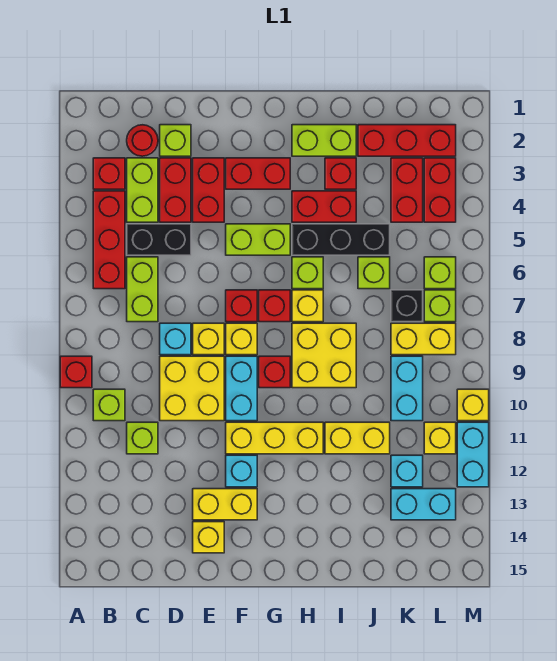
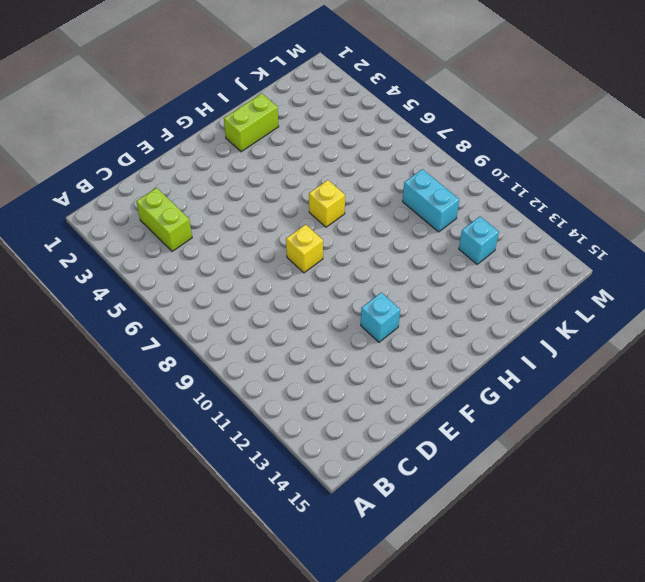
none -> red 1x1 brick [60,356,92,388]
none -> red 1x1 brick [93,158,125,189]
none -> red 1x3 brick [93,191,125,289]
none -> lime 1x1 brick [93,389,125,421]

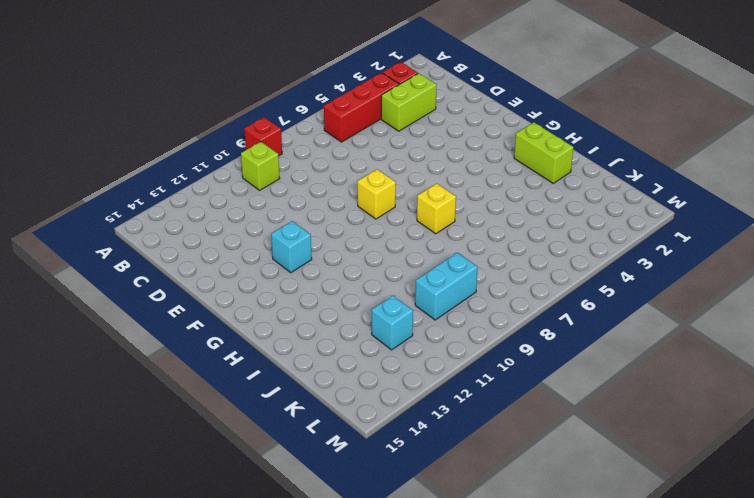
none -> red 1x1 round brick [127,125,158,156]
none -> black 1x2 brick [127,224,191,255]
none -> lime 1x2 brick [127,257,158,322]
none -> lime 1x1 brick [127,422,158,454]

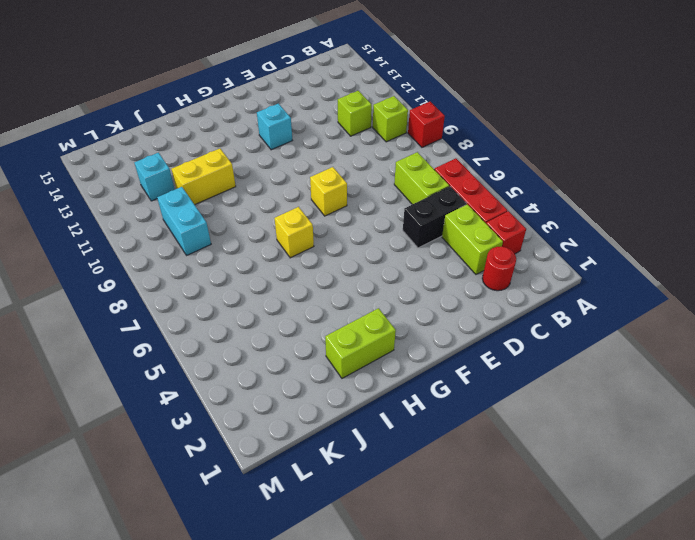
none -> lime 1x1 brick [160,125,191,156]
none -> red 1x2 brick [160,158,191,222]
none -> cyan 1x1 brick [160,323,191,355]
none -> yellow 2x2 brick [160,356,224,421]

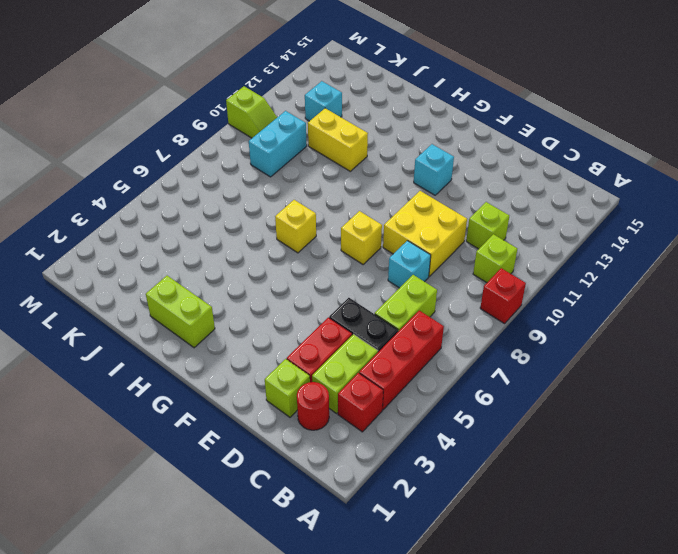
lime 1x2 slope [226,86,277,138] -> yellow 1x1 brick [457,389,489,421]
none -> red 1x2 brick [193,158,224,222]
none -> yellow 1x1 brick [193,323,224,355]
none -> yellow 1x2 brick [193,489,257,520]
none -> yellow 1x1 brick [193,522,224,553]

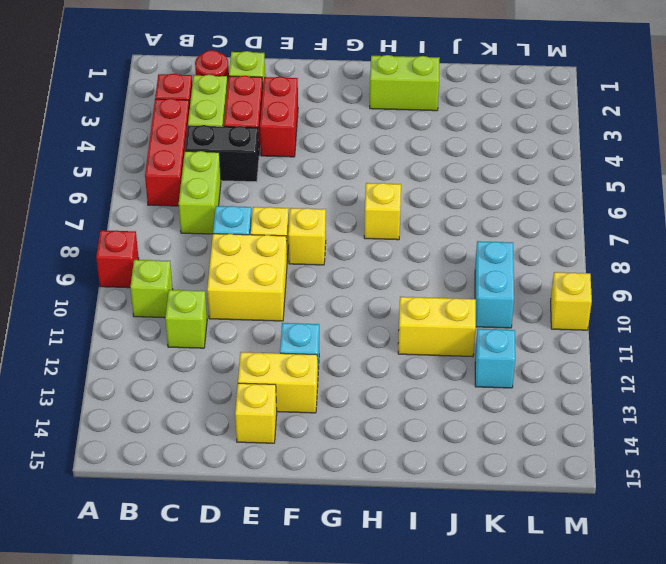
none -> red 1x2 brick [226,158,290,189]
none -> lime 1x2 brick [226,224,290,255]
none -> red 1x1 brick [226,290,257,322]
none -> cyan 1x2 brick [226,356,257,421]

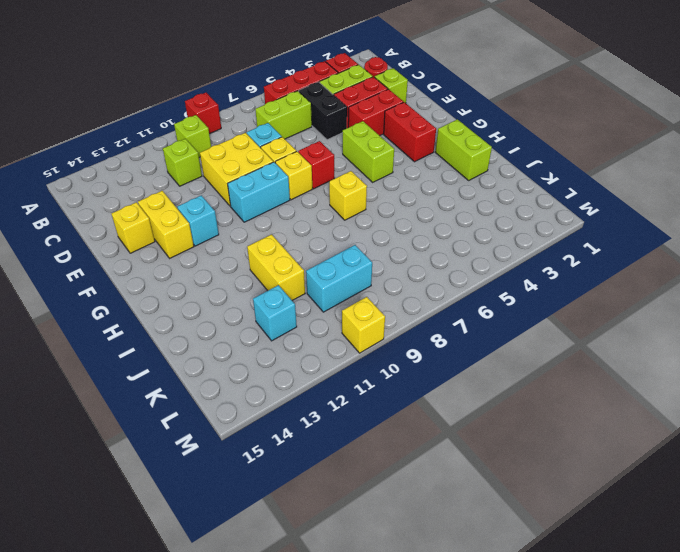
none -> yellow 1x3 brick [226,422,323,454]
none -> red 1x1 brick [259,290,290,322]
none -> red 1x1 brick [259,356,290,388]
none -> red 1x2 brick [292,191,356,222]

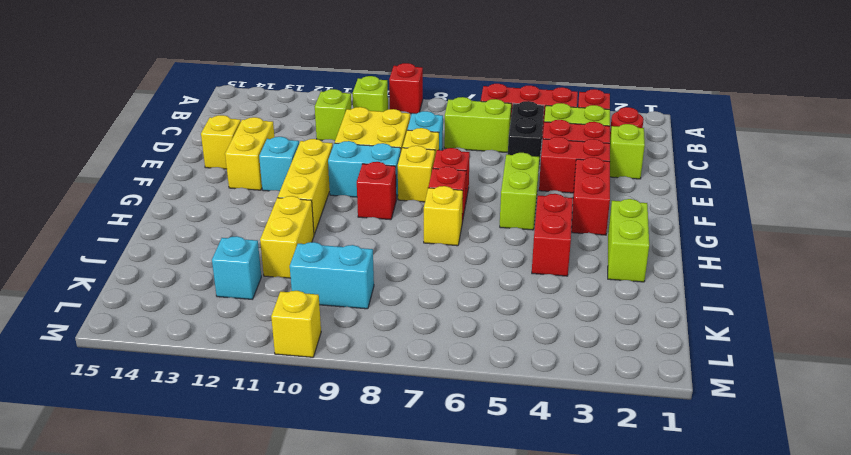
none -> black 1x3 brick [292,224,390,255]
none -> lime 1x1 brick [292,257,323,289]
none -> yellow 2x2 brick [292,323,356,388]
none -> red 1x1 brick [325,158,356,189]

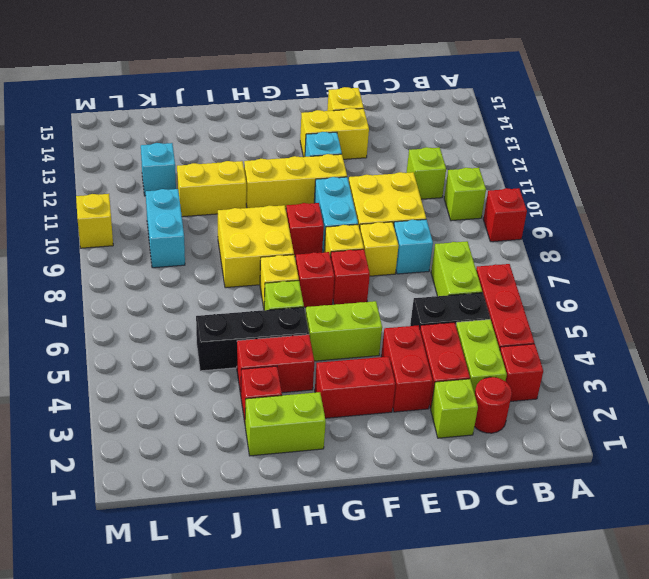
none -> red 1x3 brick [358,125,456,156]
none -> lime 1x1 brick [358,257,390,289]
none -> red 1x2 brick [391,158,423,222]
none -> black 1x1 brick [391,290,423,322]

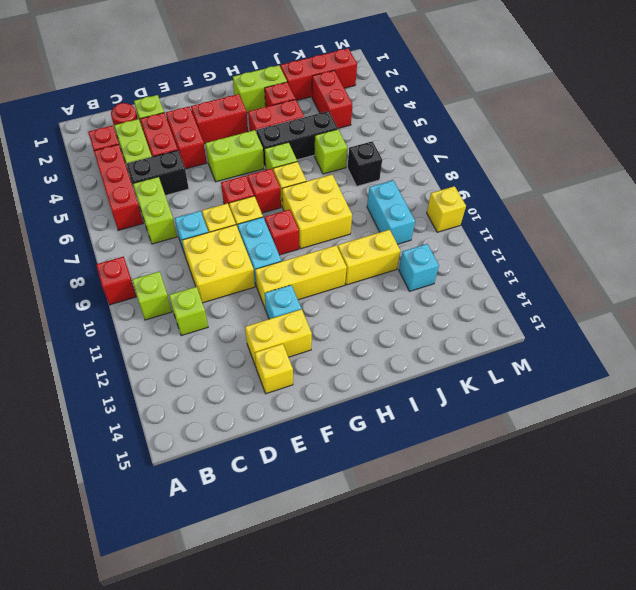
none -> yellow 1x2 brick [391,323,456,355]
none -> cyan 1x2 brick [391,489,456,520]
none -> red 1x2 brick [424,158,456,222]
none -> lime 1x1 brick [424,257,456,289]

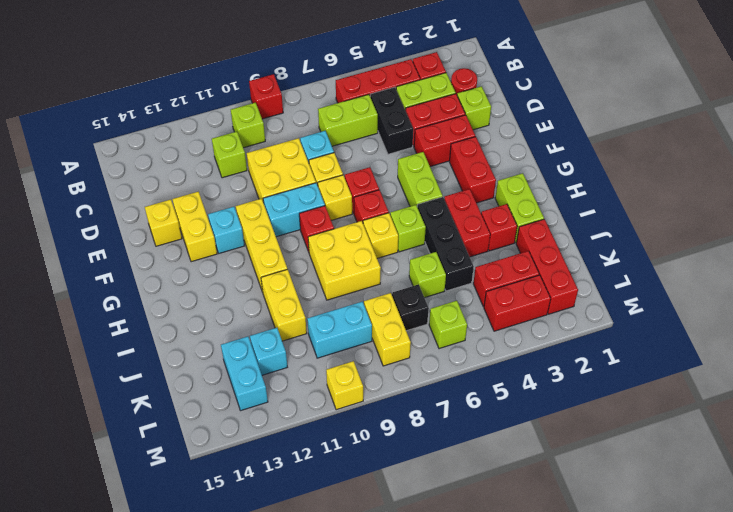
none -> lime 1x1 brick [424,290,456,322]
none -> yellow 1x1 brick [424,422,456,454]
none -> cyan 1x2 brick [457,422,489,487]

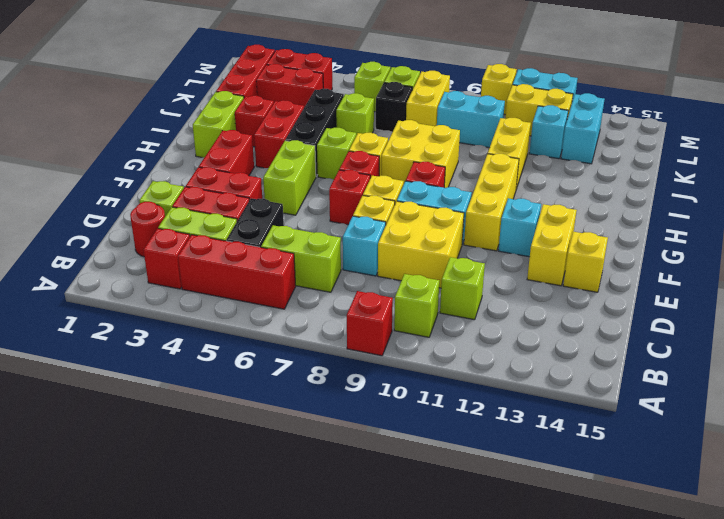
yellow 1x2 brick [505,84,573,136] -> yellow 1x1 brick [424,422,456,454]

